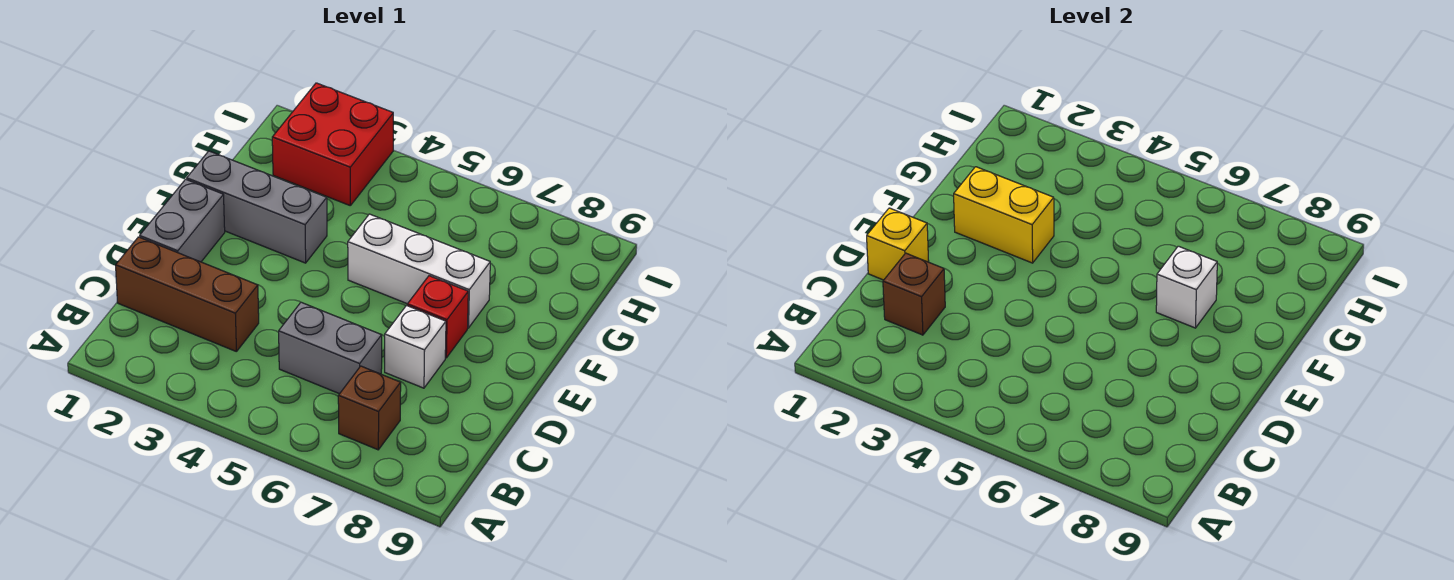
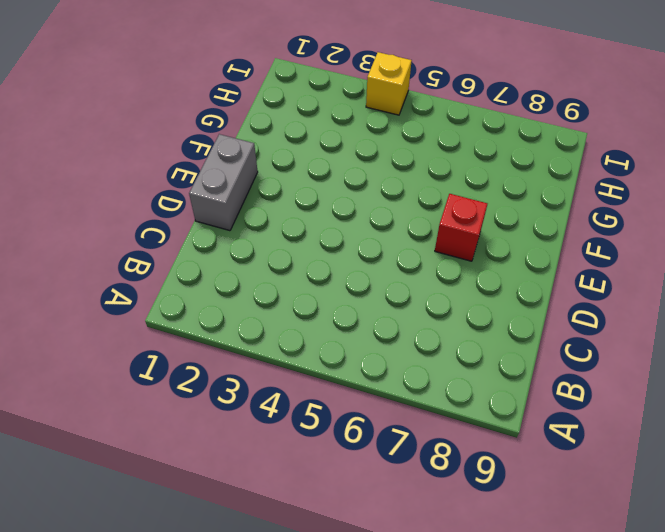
yellow 1x1 brick [366,52,412,115] -> yellow 1x1 brick moved to [867,208,929,280]
none -> brown 1x1 brick [338,366,401,450]
none -> brown 1x3 brick [116,237,259,352]
none -> grey 1x2 brick [279,302,382,394]

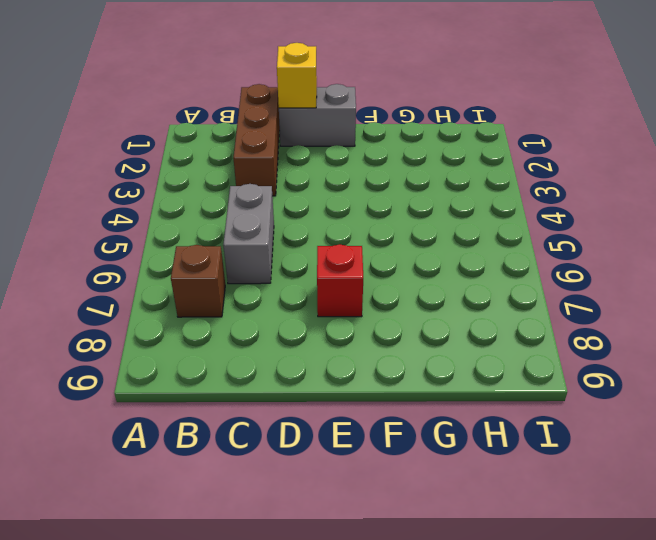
none -> white 1x1 brick [385,306,446,388]
none -> grey 1x3 brick [187,151,327,263]
none -> white 1x3 brick [348,214,490,328]

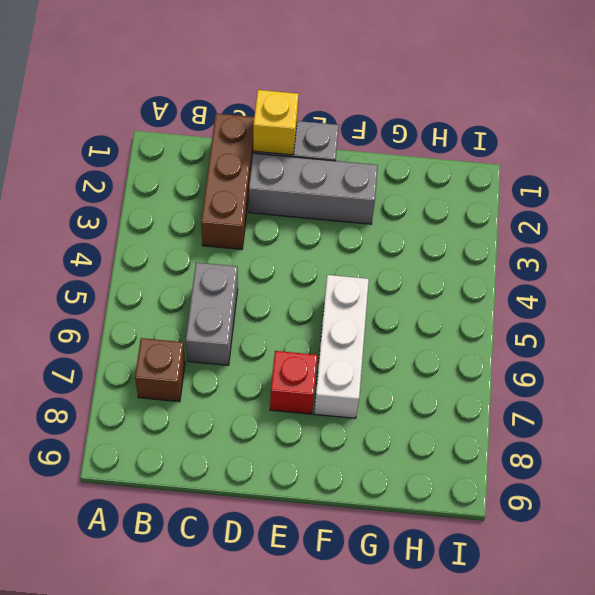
grey 1x3 brick [249,153,378,224] -> grey 1x3 brick turned to [187,151,327,263]
none -> white 1x1 brick [385,306,446,388]
none -> red 2x2 brick [272,83,393,205]
none -> brown 1x1 brick [883,253,945,335]

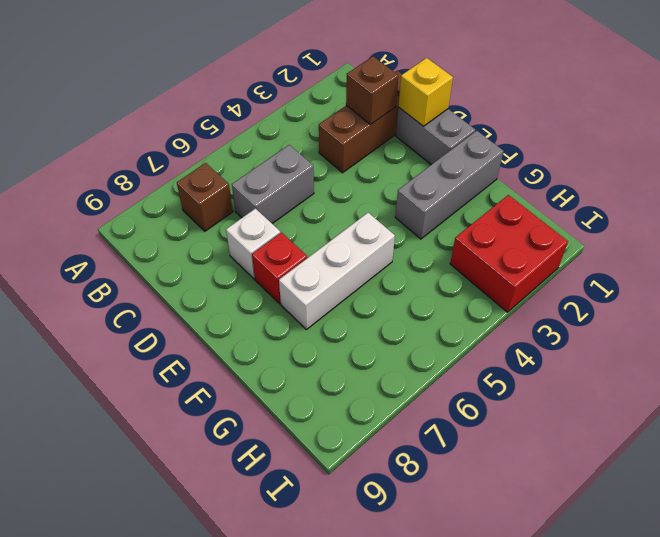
none -> yellow 1x2 brick [954,167,1054,263]
none -> white 1x1 brick [1156,246,1217,328]

